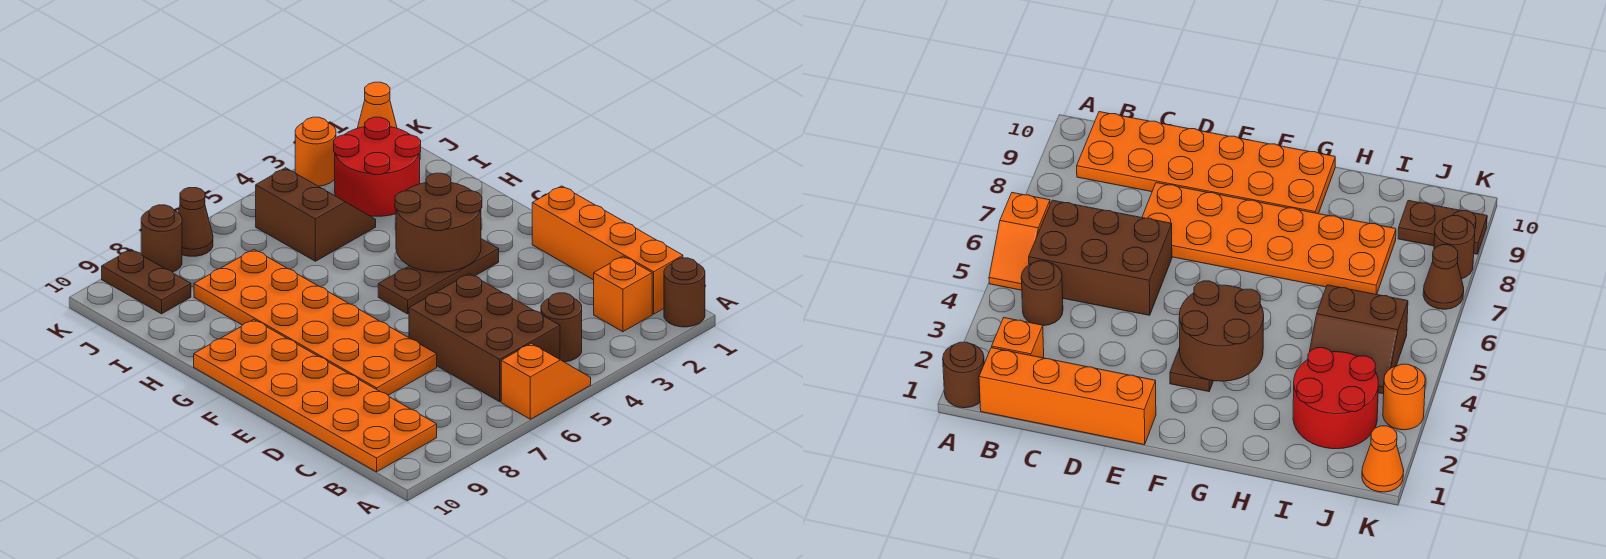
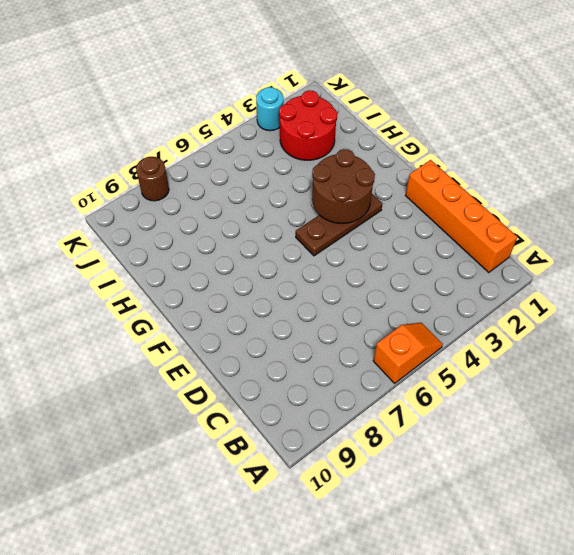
cyan 1x1 round brick [256,87,283,131] -> orange 1x1 round brick [295,117,336,186]
none -> brown 1x1 round brick [664,258,705,327]
none -> orange 1x1 brick [594,256,652,332]
none -> brown 1x1 round brick [541,293,582,362]

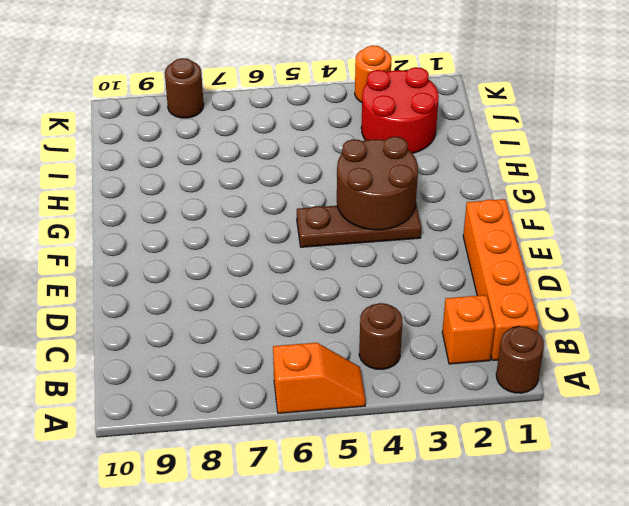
none -> brown 2x3 brick [409,274,560,402]
none -> orange 2x6 plate [194,320,437,472]
none -> orange 2x6 plate [194,250,437,395]

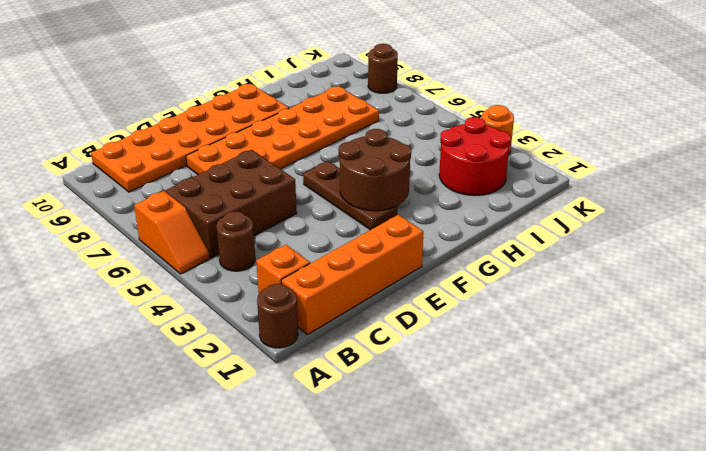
none -> brown 2x2 slope [256,168,376,261]
none -> brown 1x2 plate [102,249,191,314]
none -> orange 1x1 cone [358,82,397,128]

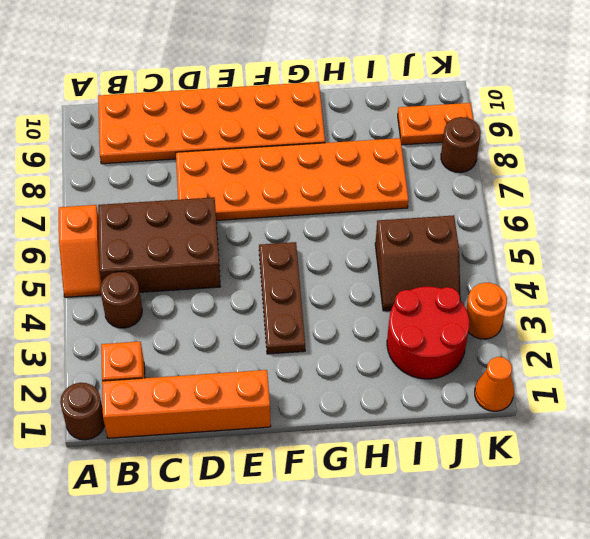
orange 1x2 plate [398,103,473,145] -> brown 1x2 plate [102,249,191,314]
none -> brown 1x1 cone [178,188,213,256]
none -> brown 2x2 round brick [395,173,482,272]

